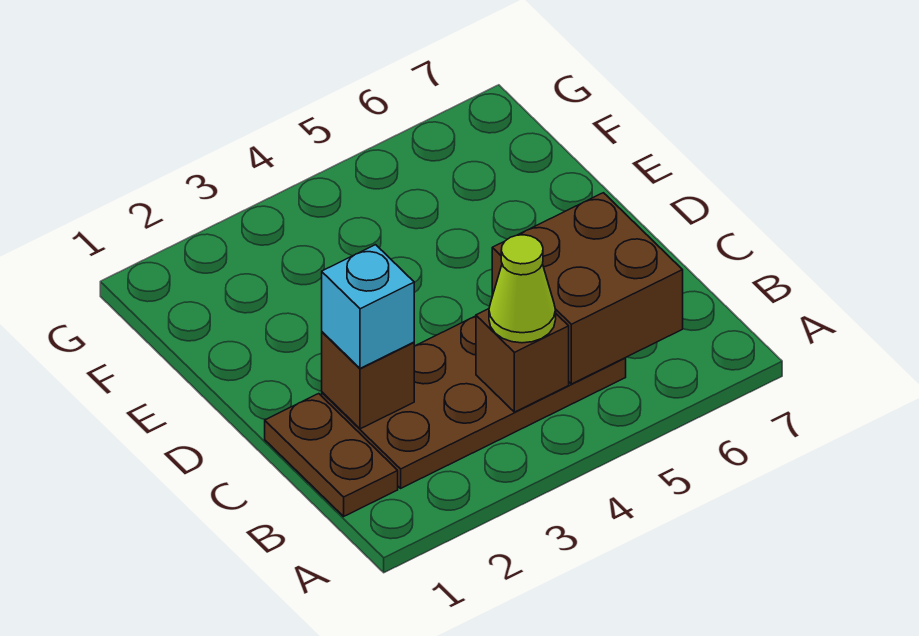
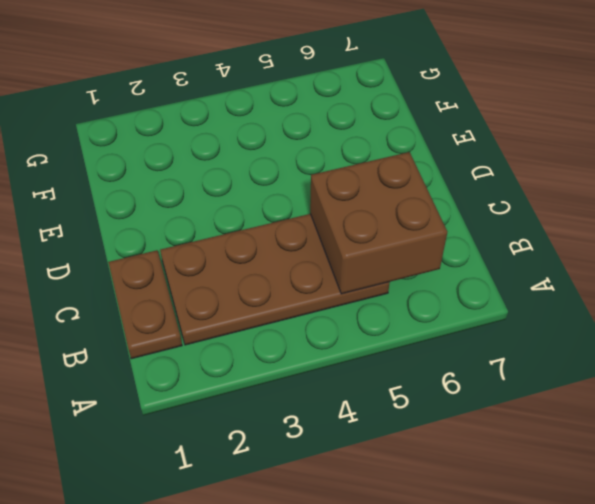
none -> brown 1x1 brick [476,309,569,412]
none -> brown 1x1 brick [322,332,414,429]

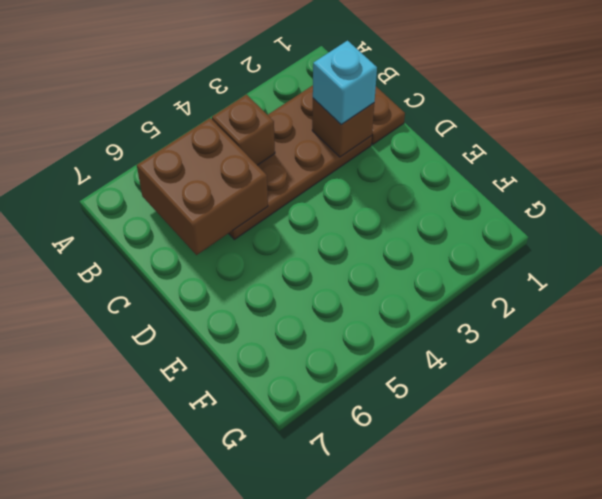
none -> lime 1x1 cone [489,235,556,343]

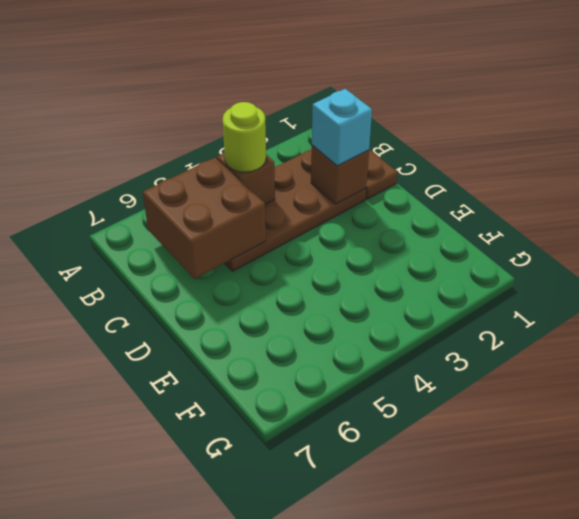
lime 1x1 round brick [222,102,266,172] -> lime 1x1 cone [489,235,556,343]

